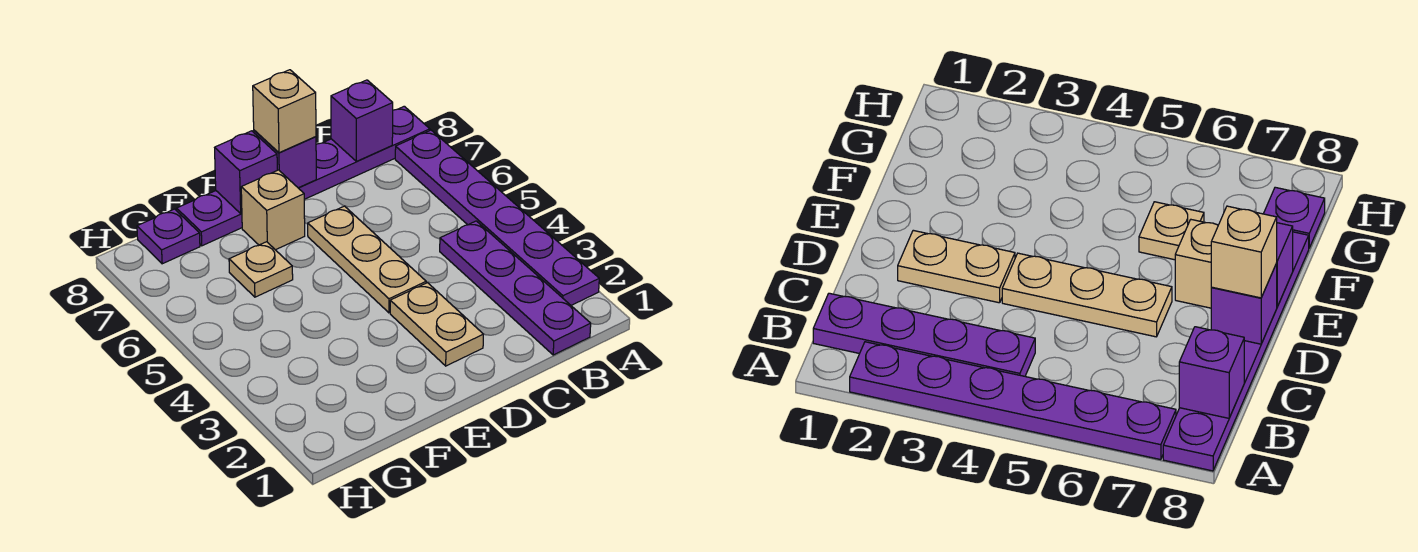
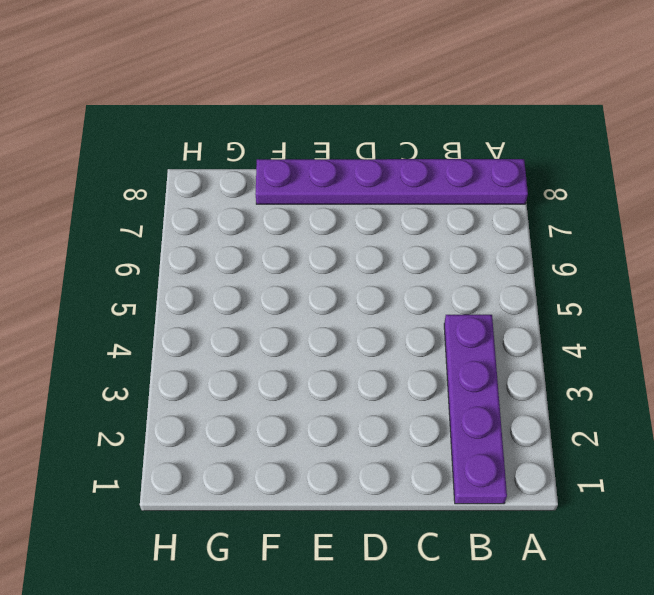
none -> purple 1x6 plate [395,130,599,305]
none -> tan 1x2 plate [390,283,483,366]
none -> tan 1x3 plate [308,206,426,313]

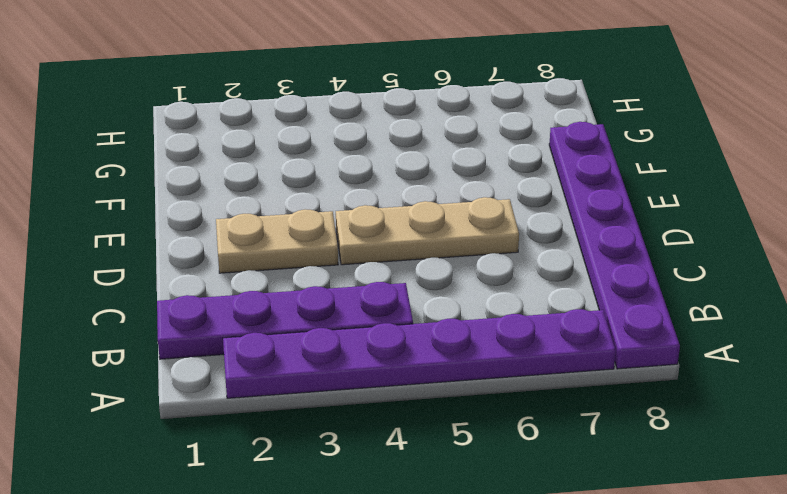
none -> tan 1x1 brick [241,170,305,250]
none -> tan 1x1 plate [229,242,293,297]
none -> purple 1x1 plate [137,209,200,264]

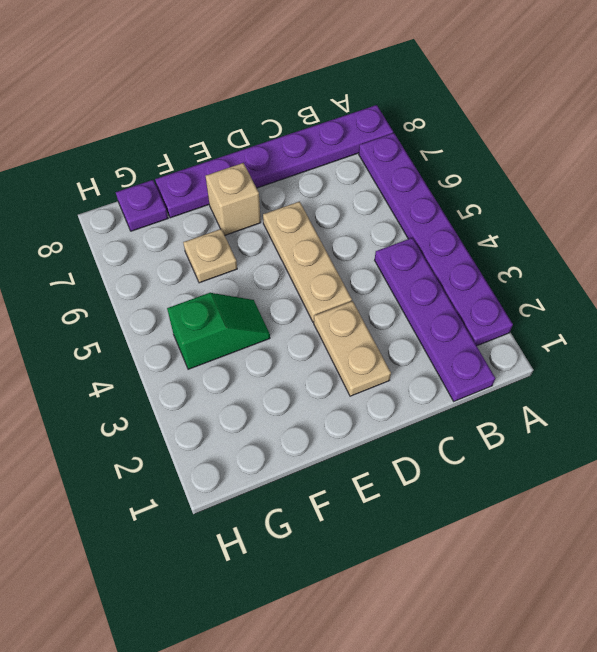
green 1x2 slope [167,293,270,369] -> none
none -> purple 1x1 brick [331,80,393,161]
none -> purple 1x1 brick [254,130,316,188]
none -> purple 1x1 brick [215,131,277,214]

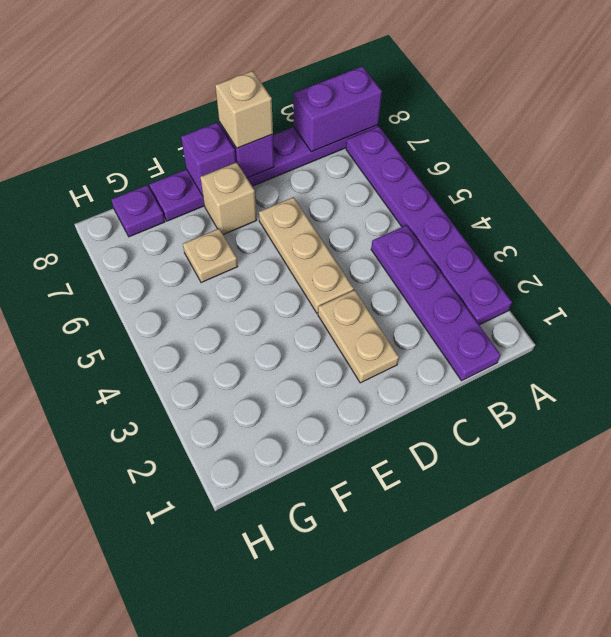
purple 1x2 brick [293,66,382,152] -> purple 1x1 brick [331,80,393,161]

